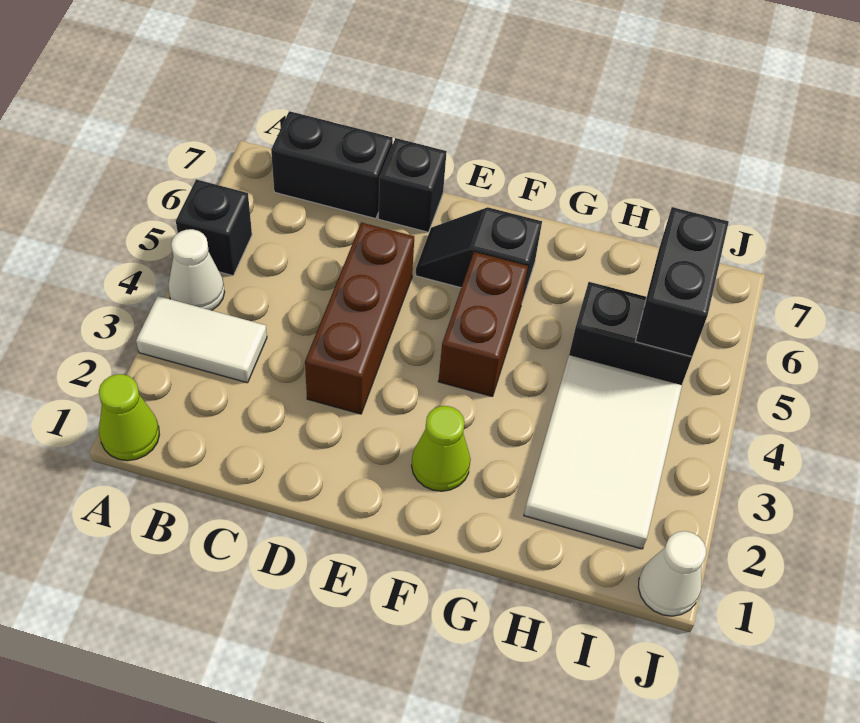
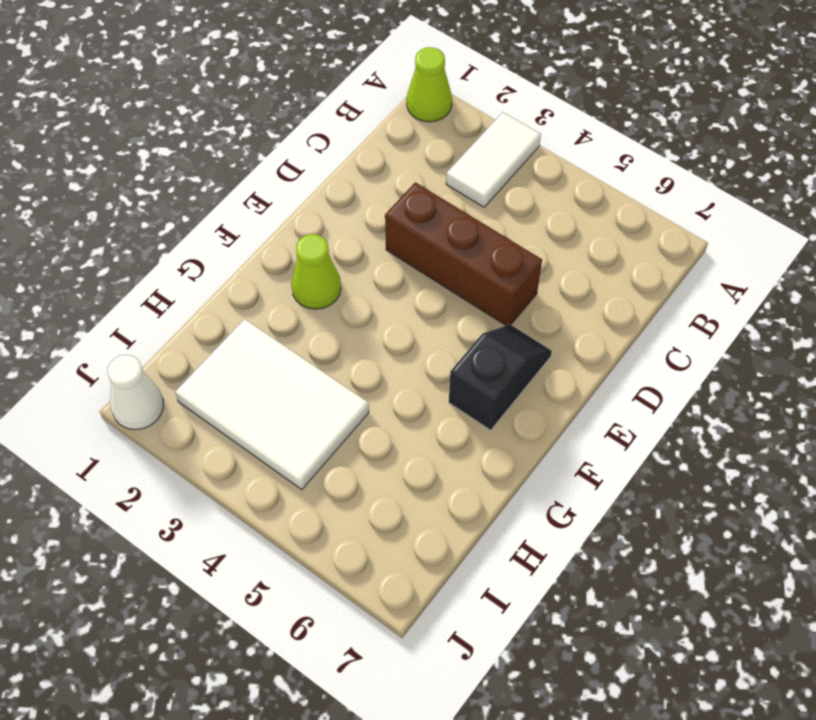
none -> white 1x1 cone [168,229,225,310]
none -> black 1x1 brick [176,179,252,276]
none -> black 1x2 brick [271,111,393,219]

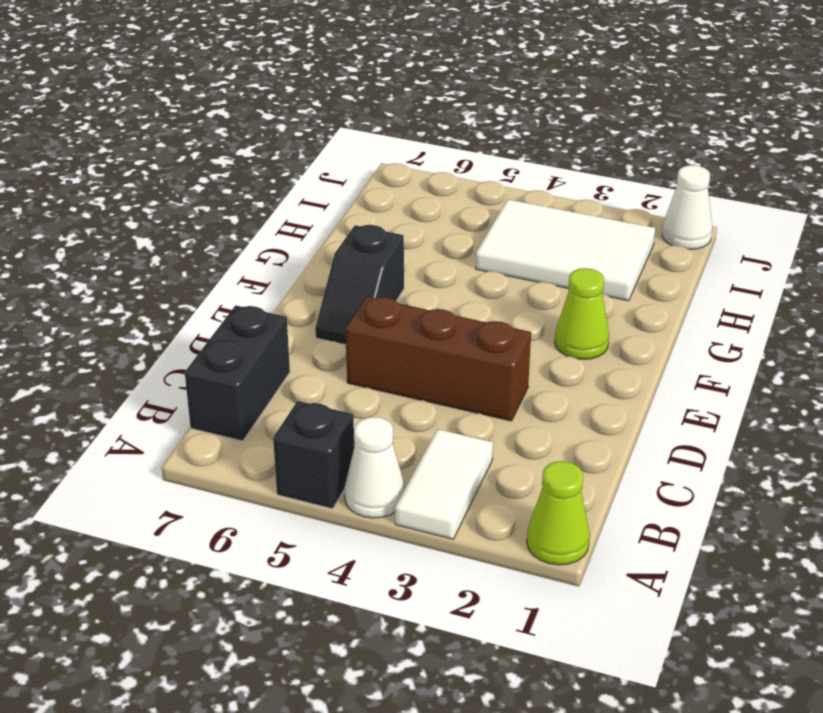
none -> black 1x1 brick [378,138,447,232]
none -> brown 1x2 brick [438,252,528,397]
none -> black 1x2 brick [569,282,692,385]

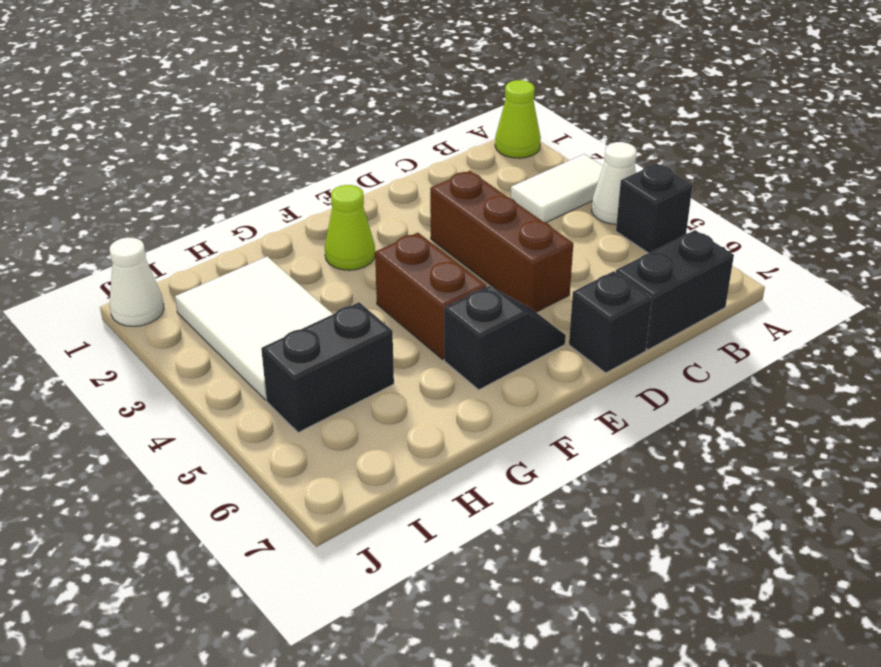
none -> black 1x2 brick [635,207,729,357]

